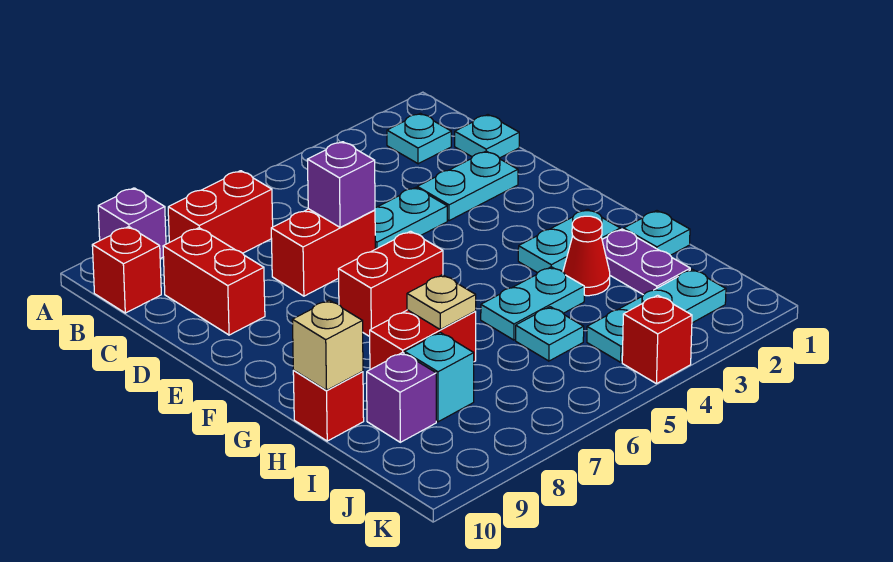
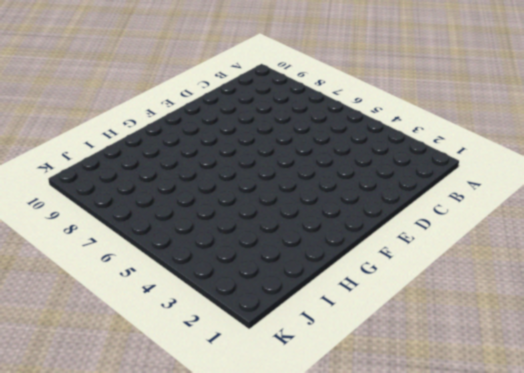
none -> purple 1x1 brick [98,188,166,259]
none -> cyan 1x1 plate [387,113,451,164]
none -> red 1x2 brick [168,171,273,253]

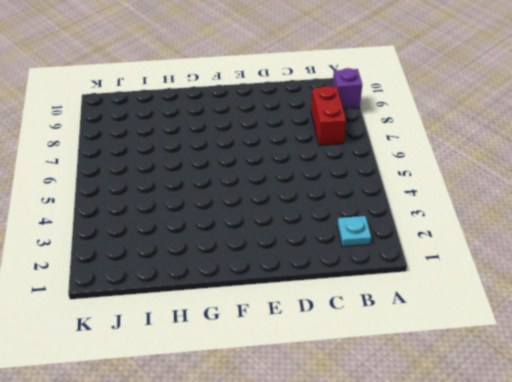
none -> red 1x1 brick [92,227,161,313]
none -> cyan 1x1 plate [455,115,519,158]
none -> red 1x2 brick [163,228,265,335]

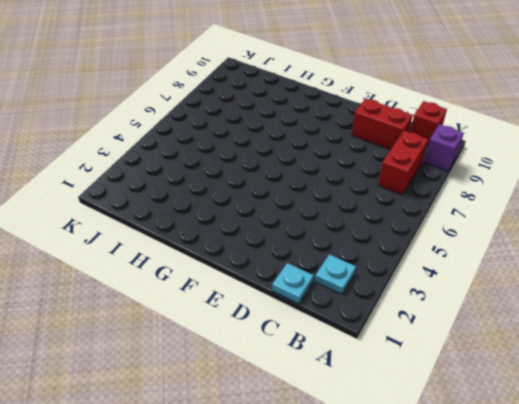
none -> cyan 1x2 plate [417,151,518,221]
none -> cyan 1x2 plate [375,187,447,249]
none -> red 1x2 brick [271,209,375,296]

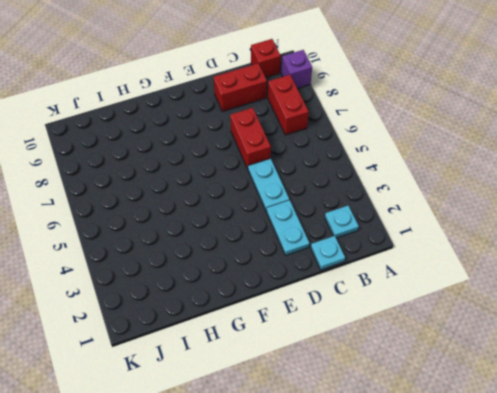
none -> red 1x2 brick [338,231,443,337]
none -> cyan 1x2 plate [518,209,620,273]
none -> cyan 1x1 plate [624,211,690,255]

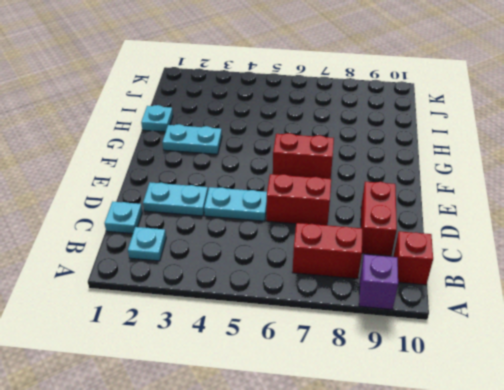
none -> purple 1x2 plate [602,229,690,295]
none -> red 1x1 cone [563,216,610,296]
none -> cyan 1x2 plate [481,267,584,340]

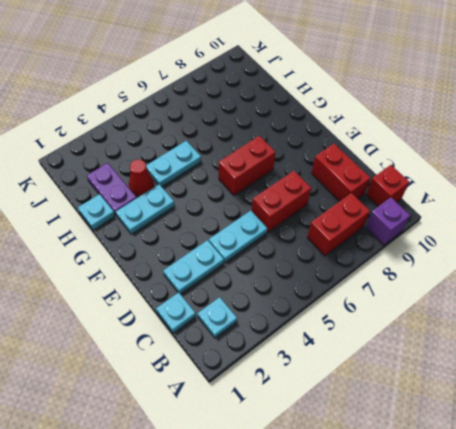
none -> red 1x2 brick [370,310,476,370]
none -> red 1x1 brick [293,371,364,441]
none -> cyan 1x1 plate [516,307,584,361]

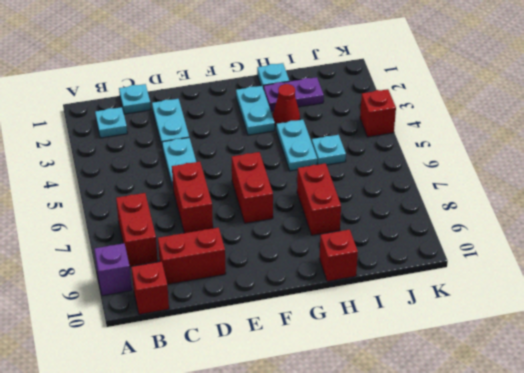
none -> cyan 1x1 brick [404,332,474,422]
none -> purple 1x1 brick [367,352,436,442]
none -> cyan 1x3 plate [587,269,726,362]

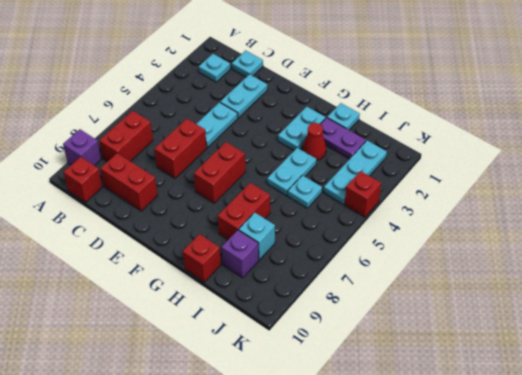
none -> purple 1x1 brick [307,142,375,227]
none -> tan 1x1 plate [407,275,476,330]
none -> tan 1x1 brick [292,300,363,390]

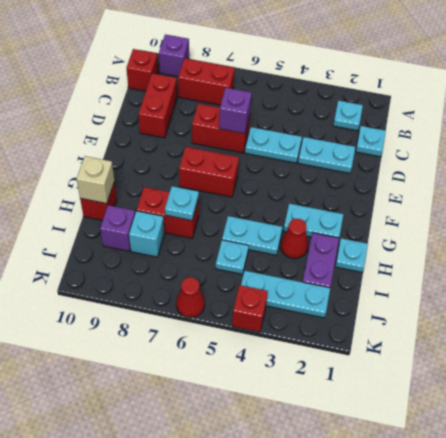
cyan 1x1 plate [165,186,199,220] -> tan 1x1 plate [407,275,476,330]
red 1x1 cone [176,277,205,318] -> none

